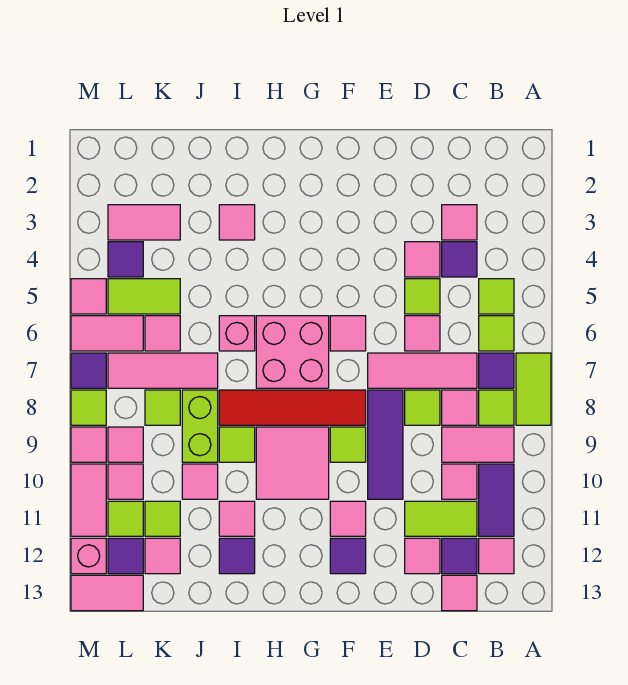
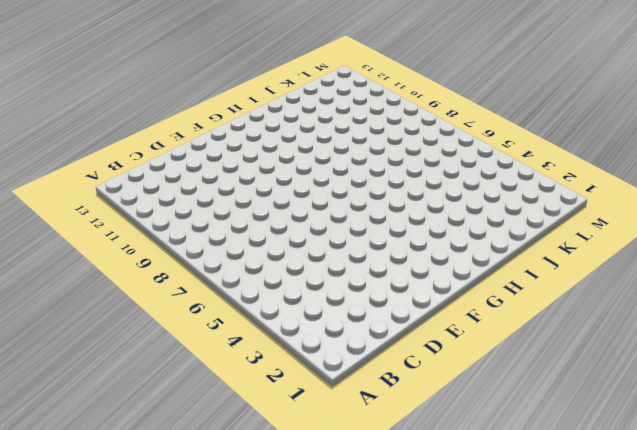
none -> lime 1x2 tile [516,353,551,425]
none -> lime 1x1 tile [479,279,514,314]
none -> lime 1x1 tile [479,316,514,351]
none -> purple 1x1 tile [479,353,514,388]

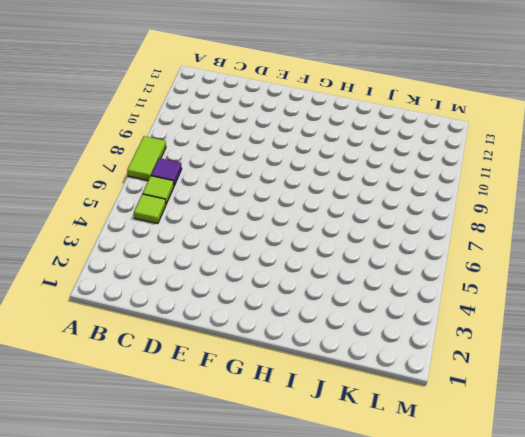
none -> lime 1x1 tile [479,390,514,425]
none -> pink 1x2 tile [442,427,514,462]
none -> purple 1x2 tile [479,464,514,536]
none -> pink 1x1 tile [479,538,514,574]

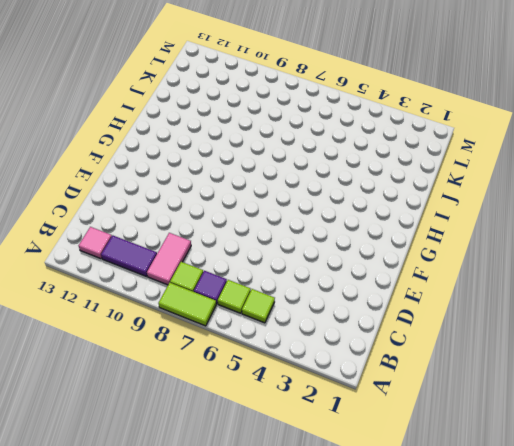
none -> pink 1x1 tile [442,205,477,240]
none -> purple 1x1 tile [442,242,477,277]
none -> pink 1x3 tile [368,353,477,388]
none -> pink 1x1 tile [442,390,477,425]

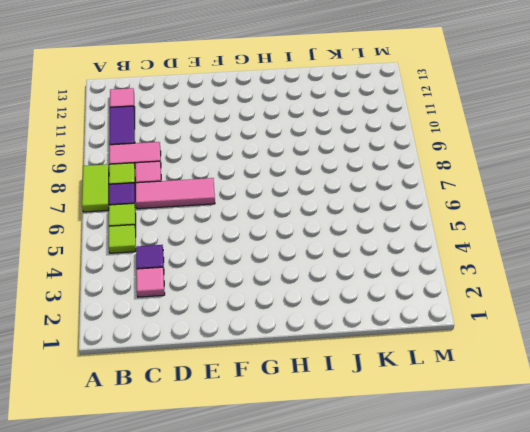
none -> pink 1x1 tile [442,464,477,499]
none -> lime 1x2 tile [405,501,477,536]
none -> purple 1x1 tile [442,538,477,574]
none -> pink 1x1 tile [442,575,477,611]

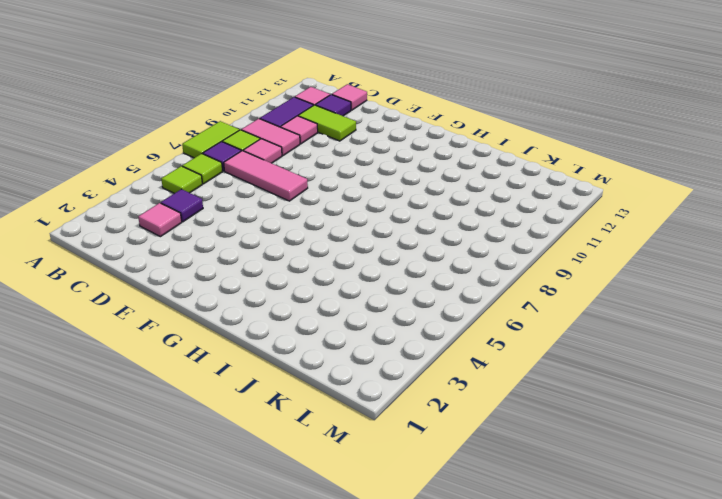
none -> pink 1x1 tile [405,242,440,277]
none -> lime 1x1 tile [405,279,440,314]
none -> pink 1x1 tile [405,316,440,351]
none -> lime 1x1 tile [405,390,440,425]

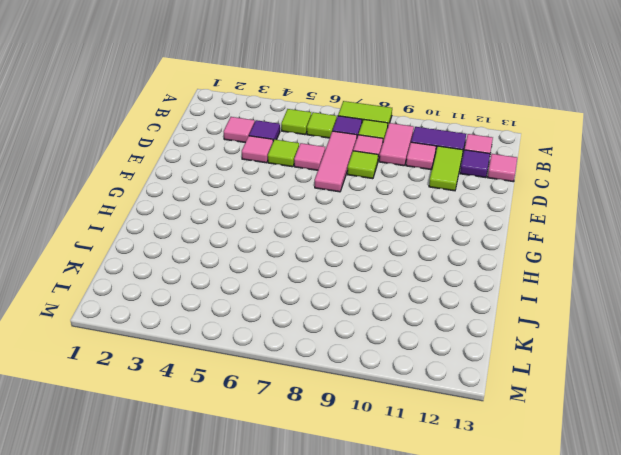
none -> pink 1x1 tile [405,538,440,574]
none -> purple 1x3 tile [368,390,403,499]
none -> pink 1x1 tile [330,316,366,351]
none -> red 1x4 tile [219,390,366,425]

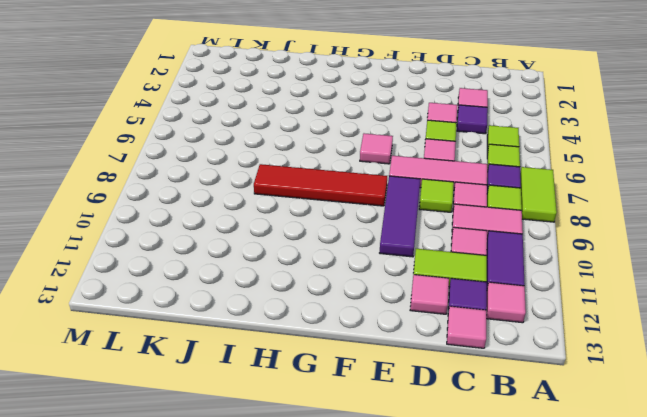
none -> lime 1x1 tile [330,427,366,462]
none -> pink 1x1 tile [330,501,366,536]
none -> purple 1x1 tile [330,538,366,574]
none -> pink 2x2 brick [256,316,329,388]

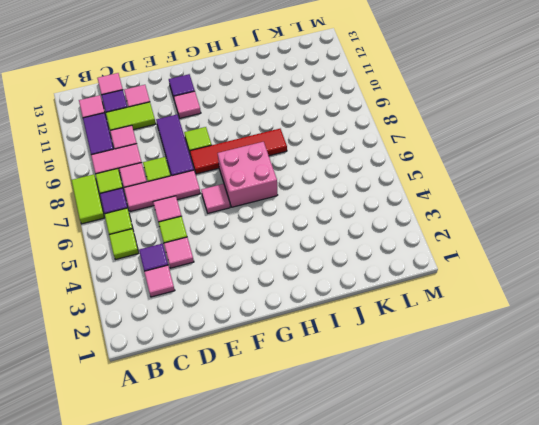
none -> pink 2x2 tile [256,427,329,499]
none -> pink 1x1 tile [219,205,255,240]
none -> pink 1x1 brick [219,316,255,351]
none -> lime 1x1 tile [219,427,255,462]

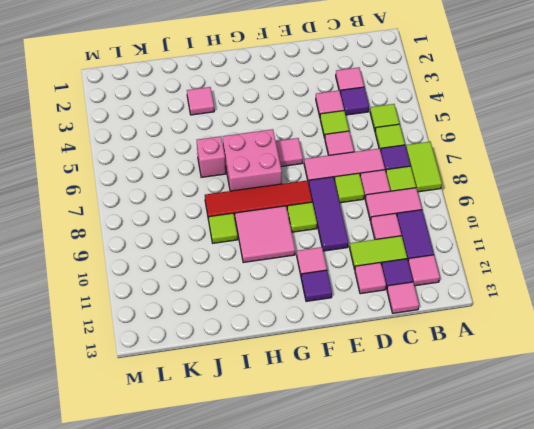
none -> pink 1x1 tile [219,501,255,536]
none -> purple 1x1 tile [219,538,255,574]
none -> pink 1x3 tile [108,353,218,388]
none -> lime 1x2 brick [182,390,218,462]

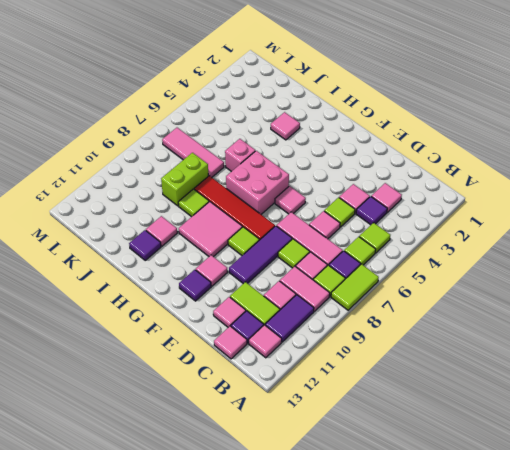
none -> pink 1x1 tile [182,464,218,499]
none -> pink 1x2 tile [108,205,180,240]
none -> lime 1x2 tile [108,279,180,314]
none -> pink 1x1 tile [145,316,180,351]

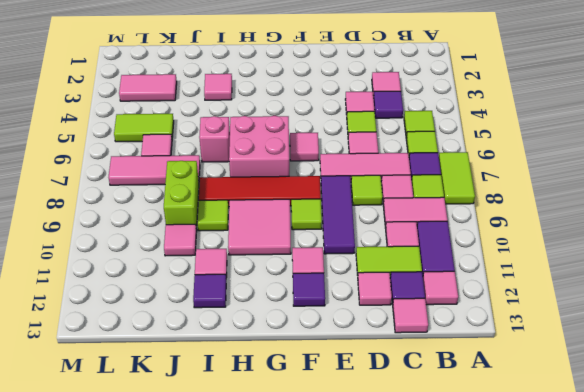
none -> lime 1x1 tile [145,390,180,425]
none -> lime 1x1 tile [145,501,180,536]
none -> pink 1x1 tile [145,538,180,574]
none -> purple 1x1 tile [108,242,143,277]

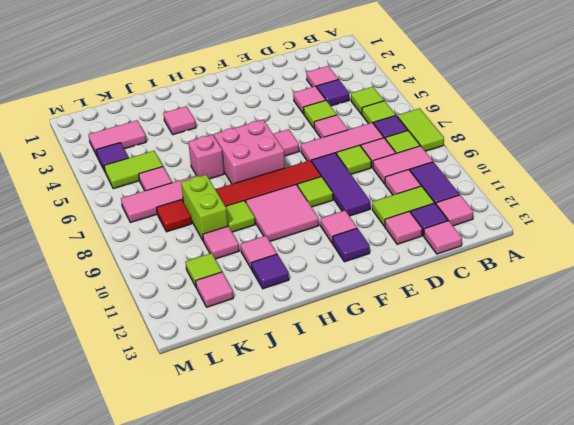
red 1x1 tile [157,200,192,232] -> lime 1x1 tile [145,390,180,425]
none -> pink 1x2 tile [71,316,143,351]
none -> pink 1x1 tile [108,427,143,462]
none -> pink 1x1 tile [108,464,143,499]
none -> lime 1x1 tile [108,501,143,536]

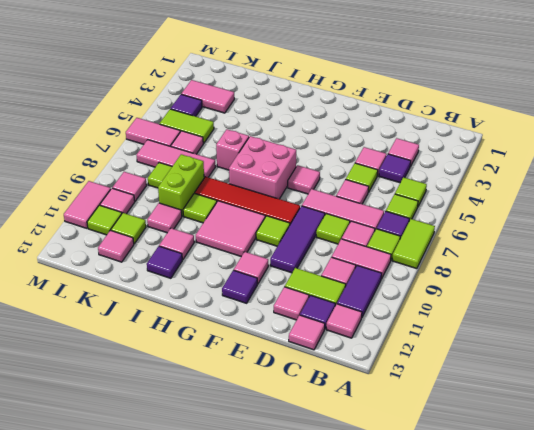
none -> pink 1x1 tile [219,205,255,240]
none -> purple 1x1 tile [108,538,143,574]
none -> pink 1x2 tile [71,575,143,611]
none -> pink 1x1 tile [71,279,106,314]

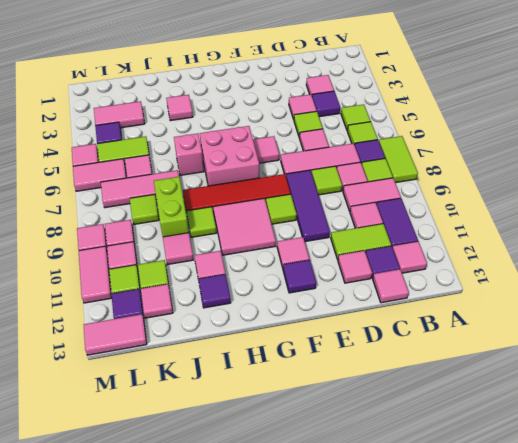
none -> purple 1x1 tile [71,353,106,388]
none -> lime 1x1 tile [71,390,106,425]
none -> pink 1x1 brick [71,538,106,574]

